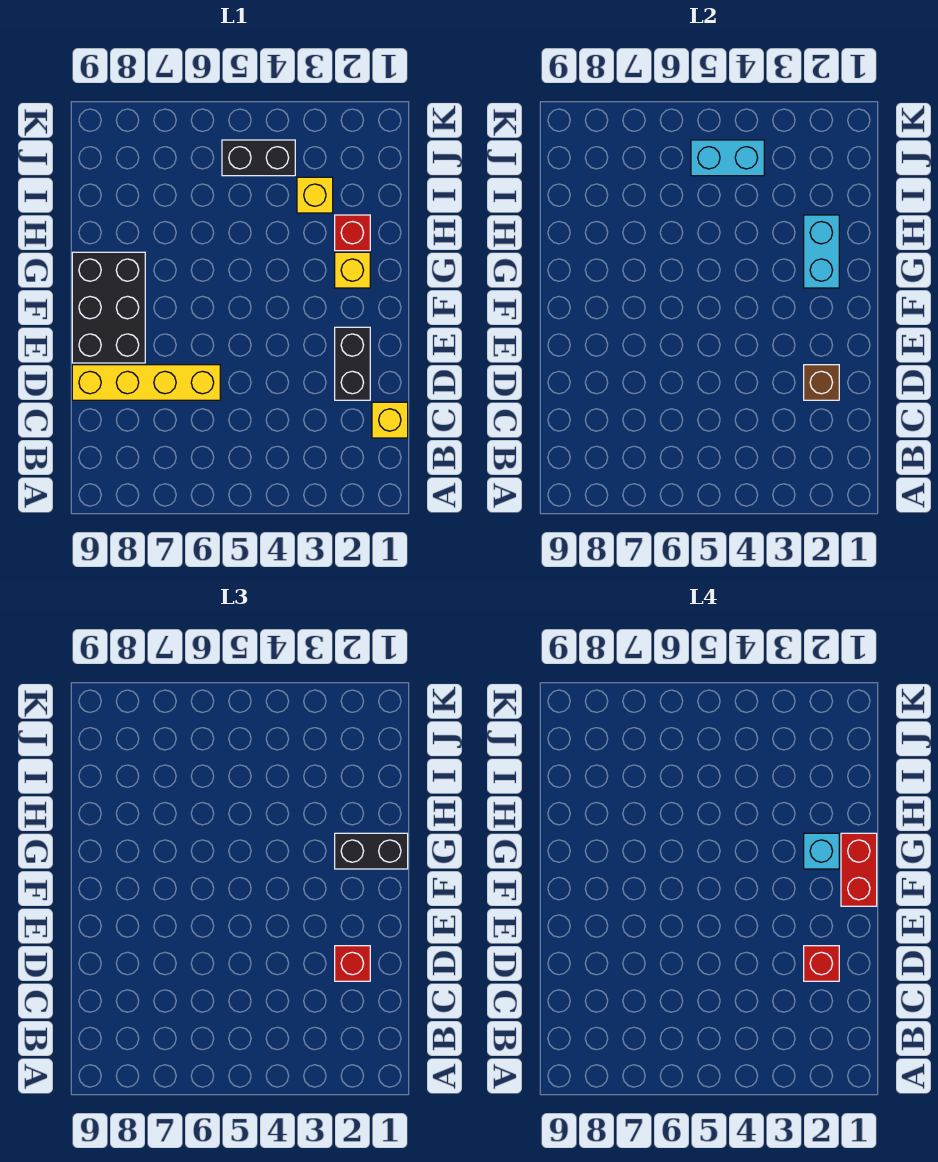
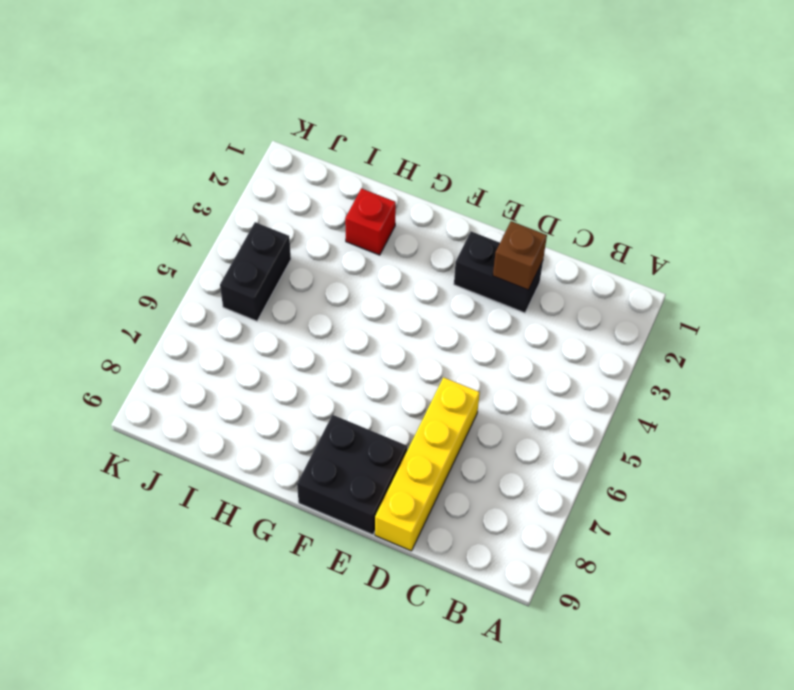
black 2x2 brick [297,415,407,535] -> black 2x3 brick [72,252,145,363]
none -> yellow 1x1 brick [372,402,408,438]
none -> yellow 1x1 brick [335,252,370,288]
none -> yellow 1x1 brick [297,177,333,213]

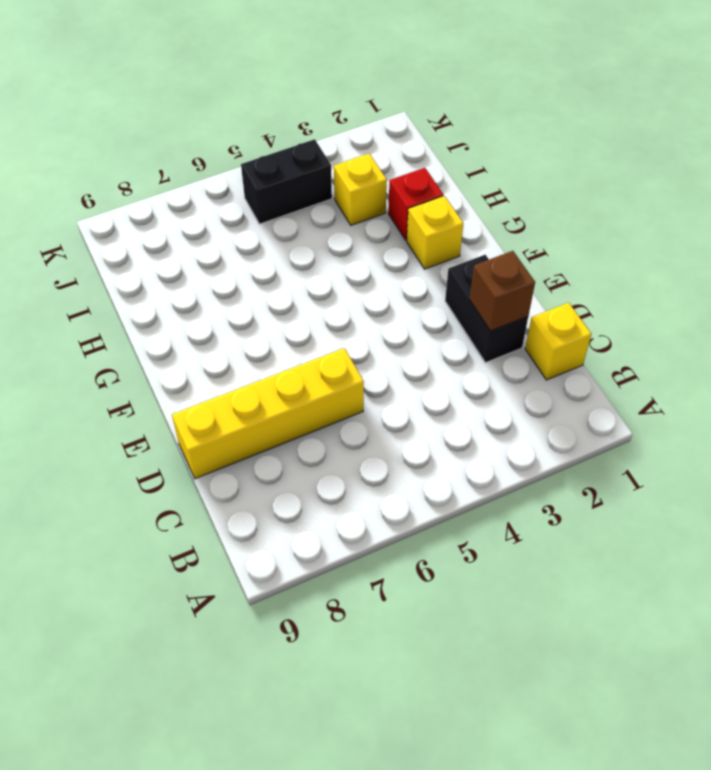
none -> black 2x3 brick [72,252,145,363]
none -> cyan 1x2 brick [804,215,839,288]
none -> cyan 1x2 brick [691,140,764,176]

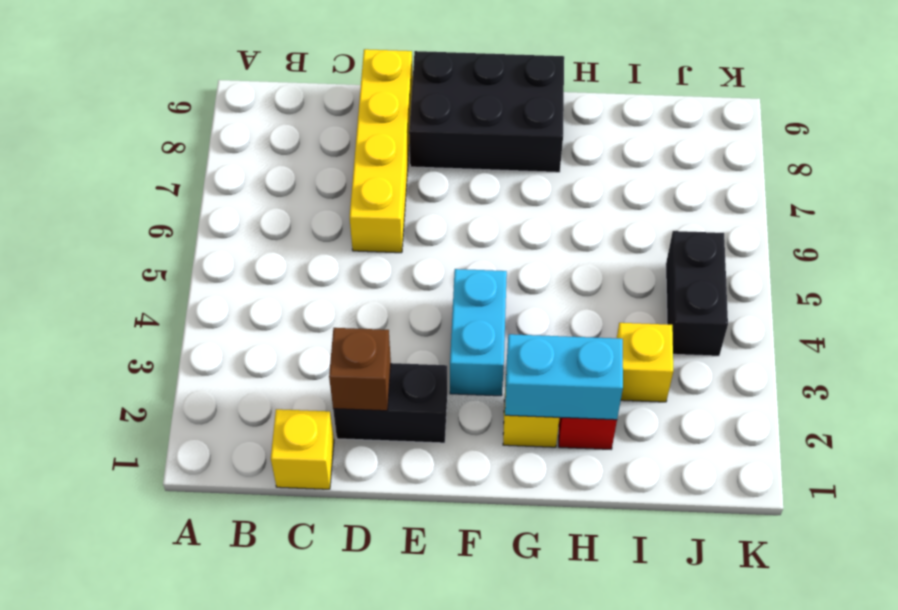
cyan 1x2 brick [450,269,507,396] -> cyan 1x2 brick moved to [691,140,764,176]
none -> red 1x1 brick [335,946,370,981]
none -> black 1x2 brick [335,833,408,869]
none -> red 1x1 brick [804,946,839,981]

